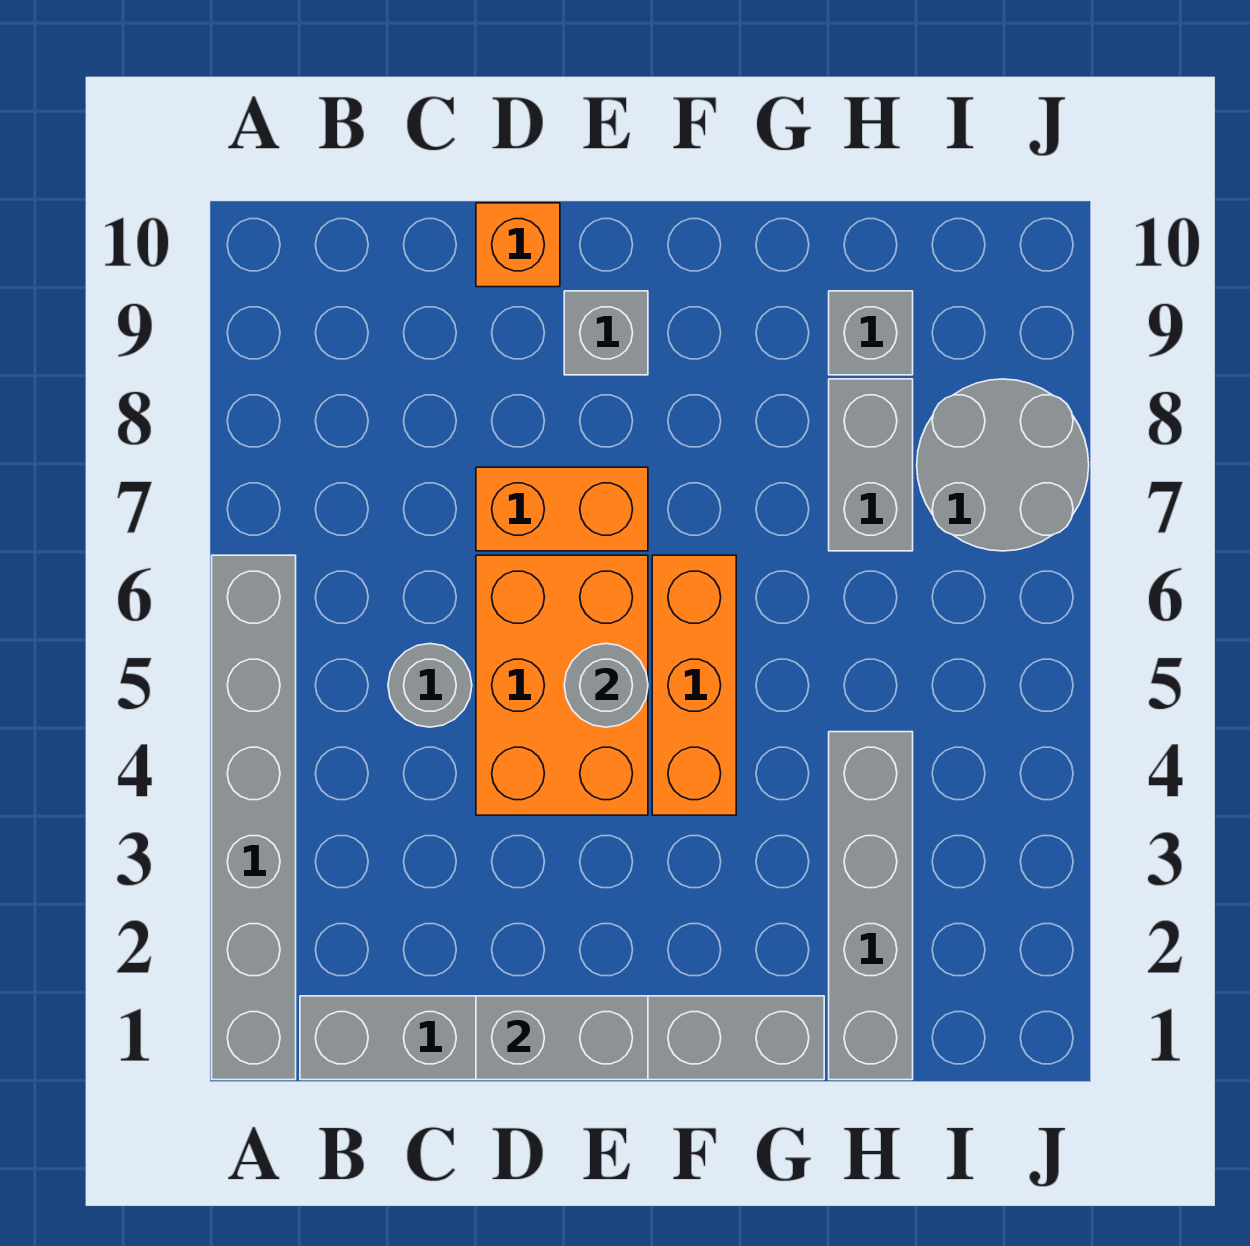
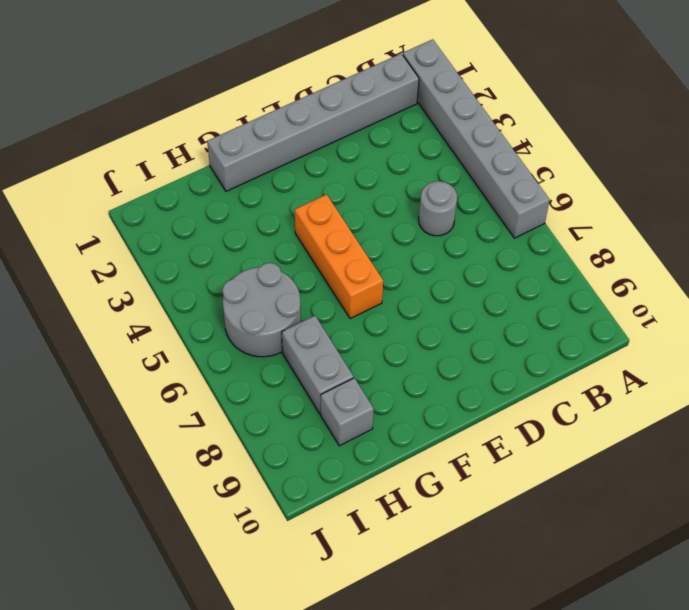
grey 2x2 round brick [222,263,301,357] -> grey 2x2 round brick moved to [917,379,1089,551]
none -> orange 2x3 brick [476,555,648,815]
none -> orange 1x2 brick [476,467,648,551]
none -> orange 1x1 brick [476,203,560,287]

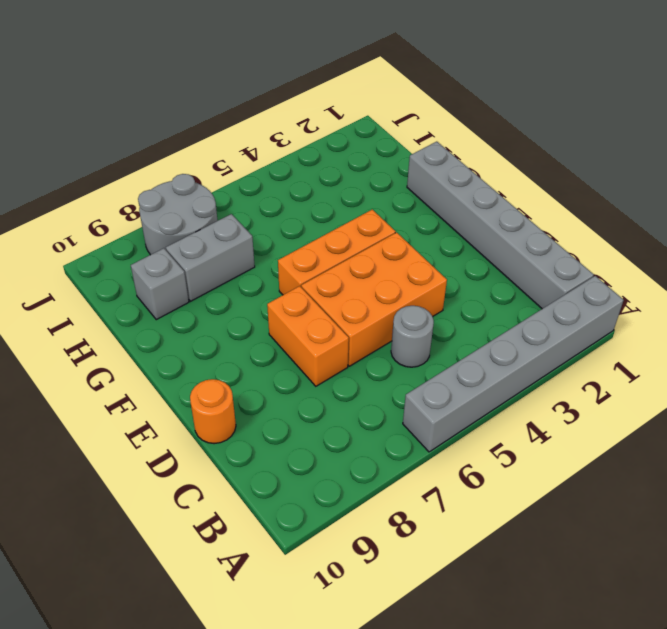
orange 1x1 round brick [190,379,236,444] -> orange 1x1 brick [476,203,560,287]
none -> grey 1x1 brick [564,291,648,375]
none -> grey 1x4 brick [829,732,913,1080]
none -> grey 1x2 brick [476,996,648,1080]

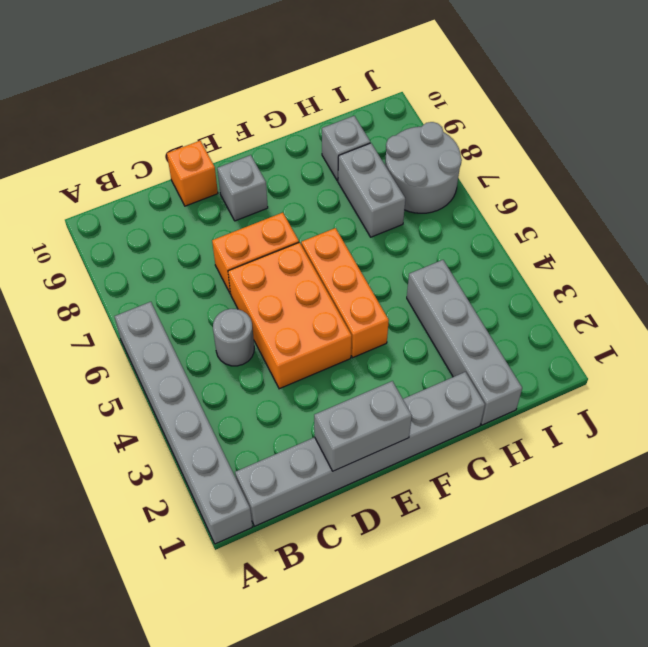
none -> grey 1x1 round brick [564,643,648,727]

